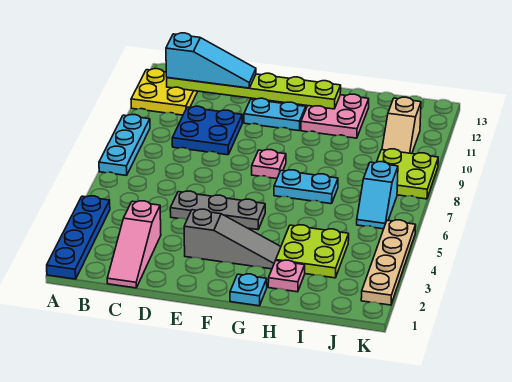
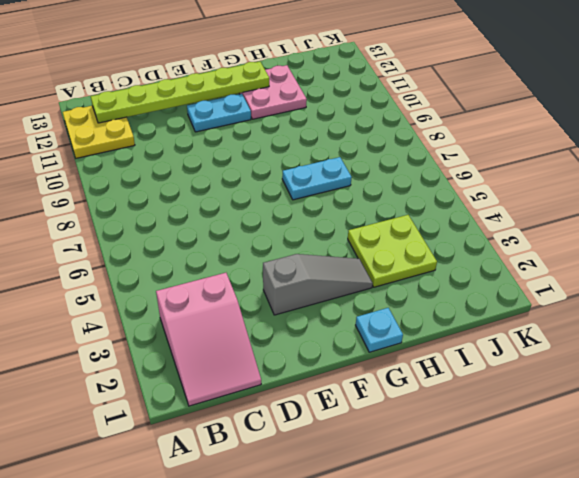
pink 2x3 slope [156,273,261,406] -> pink 1x3 slope [107,201,161,288]
none -> blue 1x4 plate [47,196,110,279]
none -> cyan 1x3 plate [99,114,150,176]
none -> blue 2x2 plate [172,106,242,155]

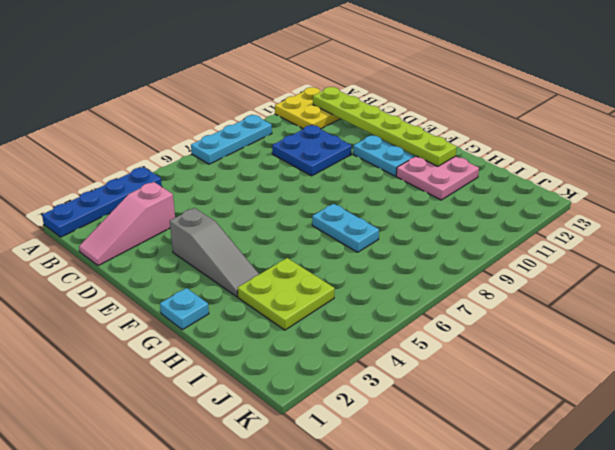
none -> grey 1x3 plate [170,191,265,230]
none -> pink 1x1 plate [252,150,286,179]
none -> pink 1x1 plate [268,260,305,292]

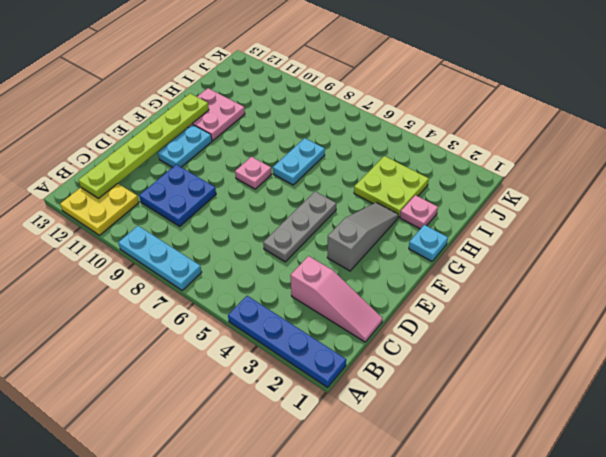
none -> cyan 1x2 slope [357,162,398,229]
none -> lime 2x2 plate [377,149,438,199]
none -> tan 1x2 slope [382,97,421,154]

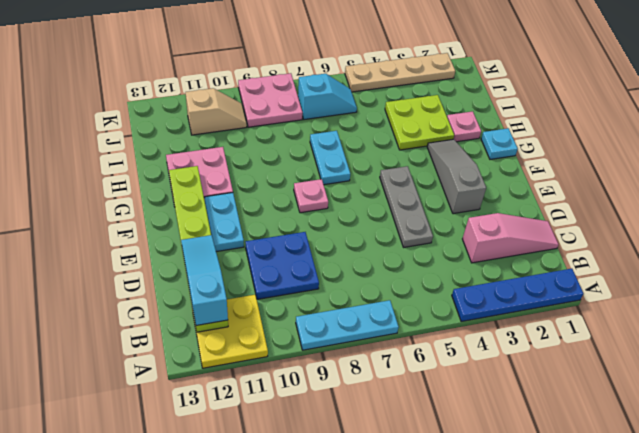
pink 2x2 plate [238,73,302,127] -> lime 2x2 plate [377,149,438,199]

